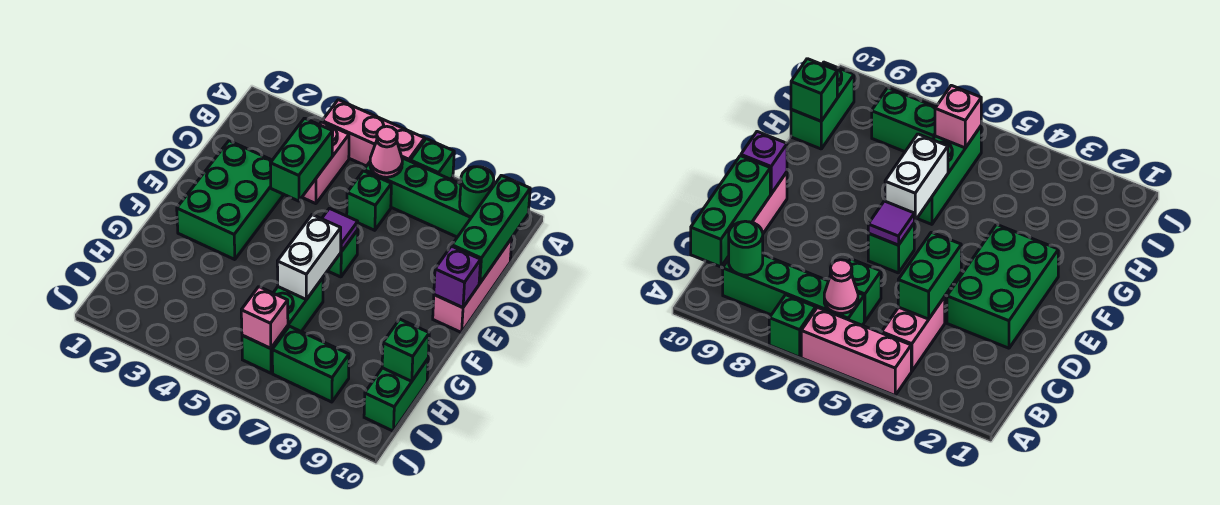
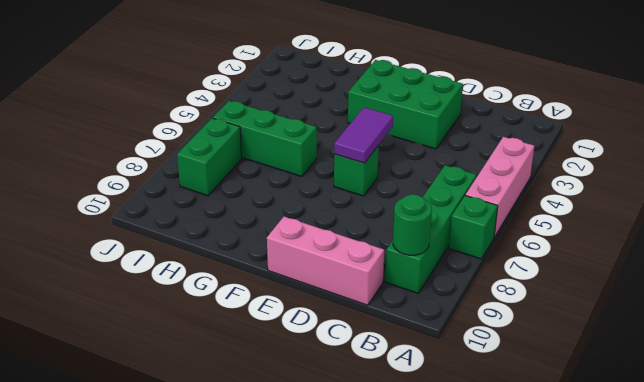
purple 1x2 tile [334,107,393,163] -> purple 1x1 tile [322,208,358,252]
none -> pink 1x2 brick [302,122,349,204]
none -> green 1x1 brick [347,171,391,230]
none -> green 1x2 brick [364,359,428,431]

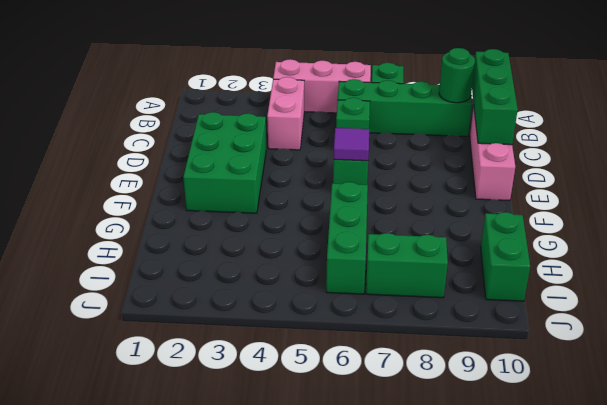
none -> pink 1x1 cone [370,126,402,177]
none -> green 1x2 brick [270,118,333,201]
none -> purple 1x1 brick [434,246,481,308]

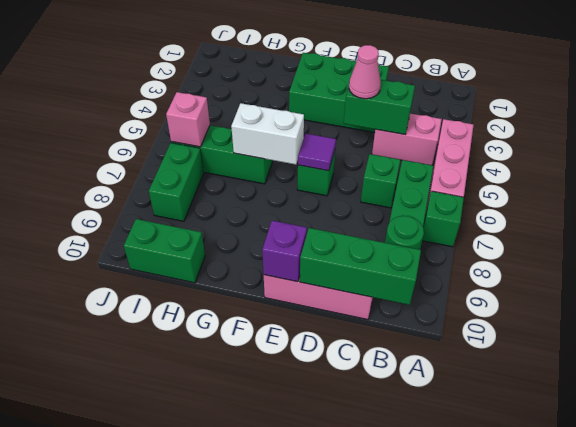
pink 1x1 cone [349,45,381,99] -> pink 1x1 cone moved to [370,126,402,177]
none -> green 1x1 brick [382,319,429,381]

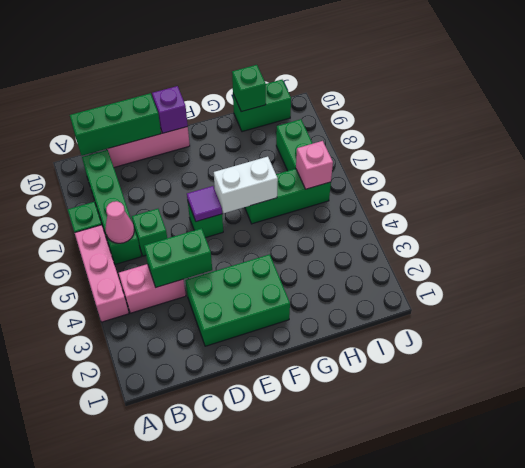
none -> green 1x1 round brick [460,167,494,217]

